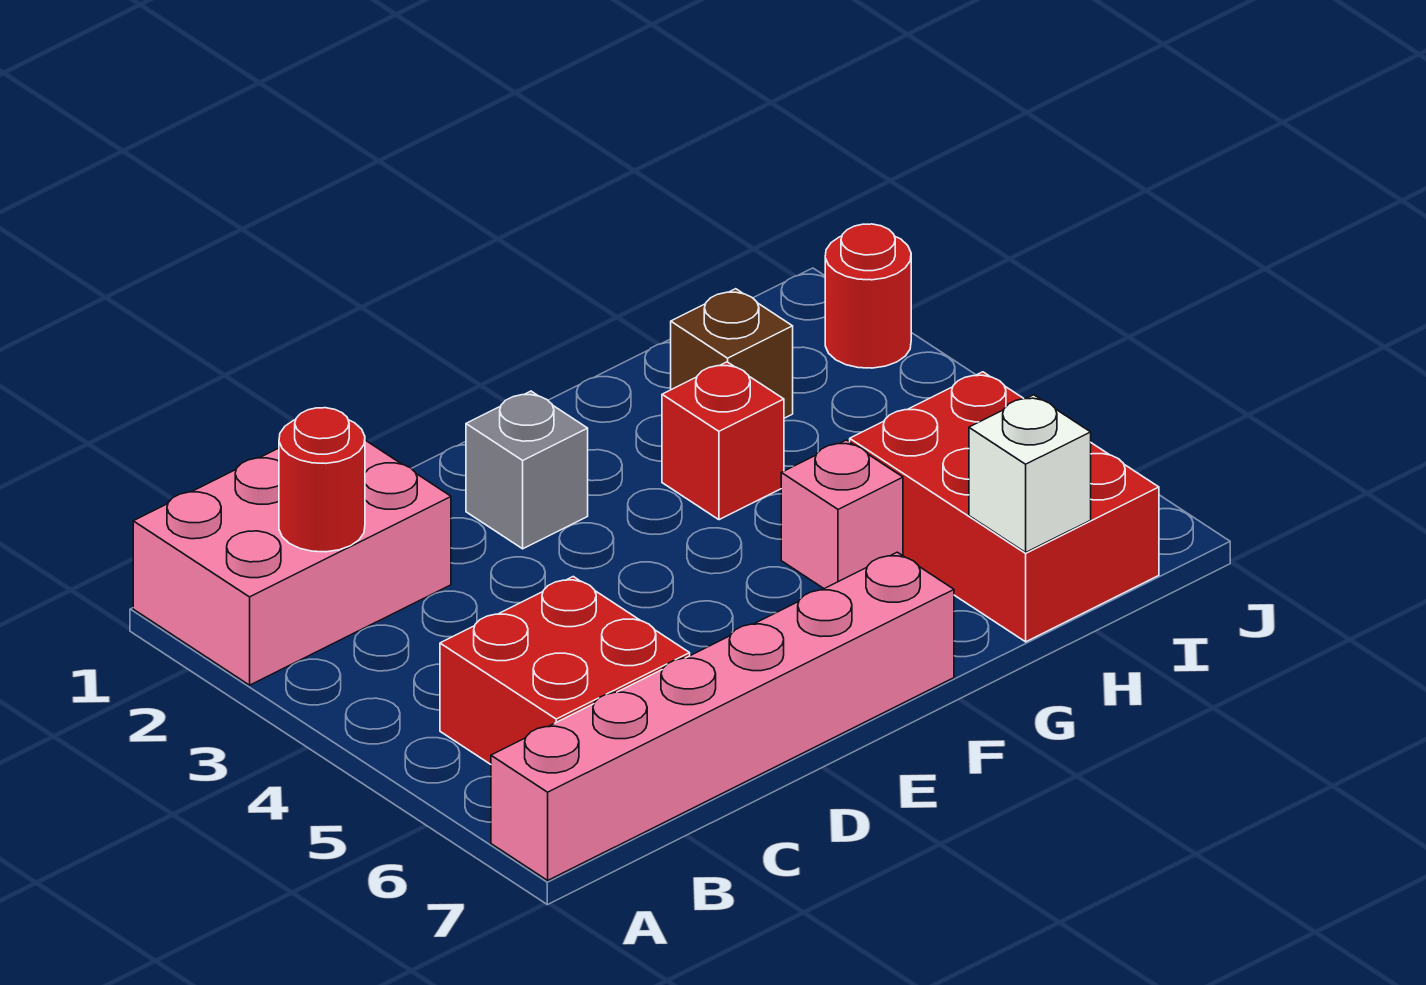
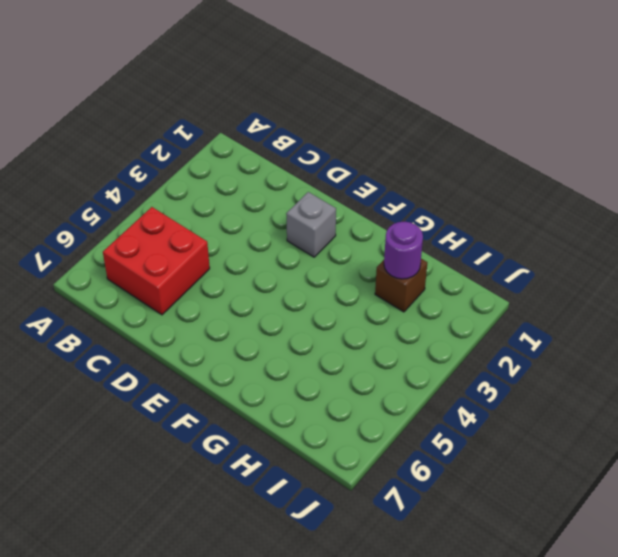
purple 1x1 round brick [384,222,423,279] -> none
none -> pink 2x3 brick [133,440,451,685]
none -> pink 1x6 brick [491,552,954,880]

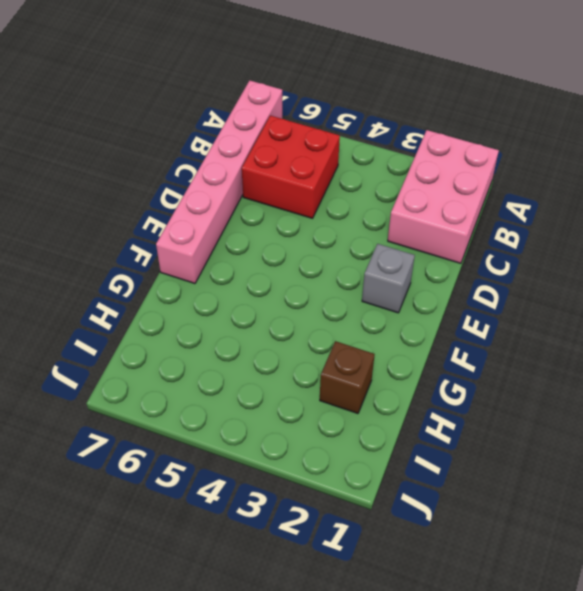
none -> red 1x1 brick [662,362,784,520]
none -> pink 1x1 brick [781,440,903,589]

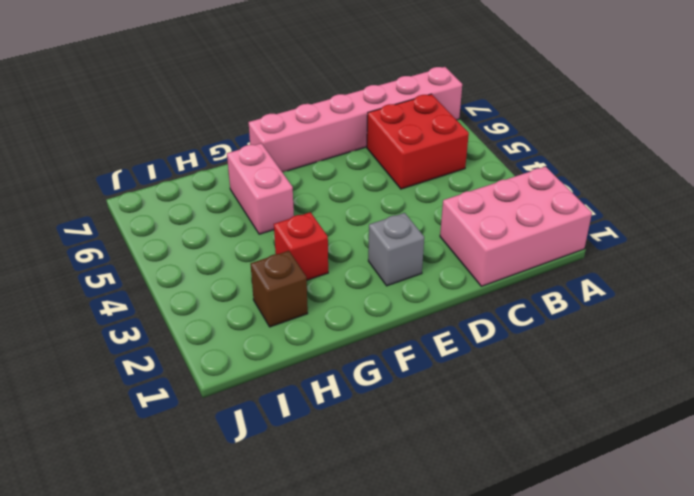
pink 1x2 brick [227,143,294,234] -> pink 1x1 brick [781,440,903,589]
none -> red 2x3 brick [850,372,1159,642]
none -> red 1x1 round brick [825,224,911,368]

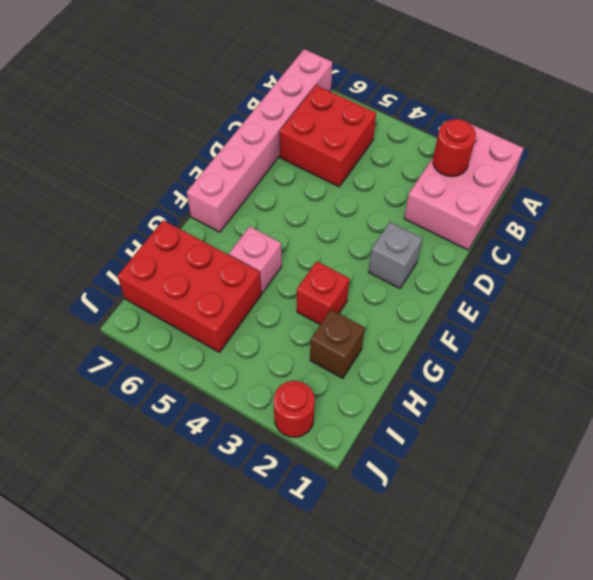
none -> white 1x1 brick [969,395,1091,552]

